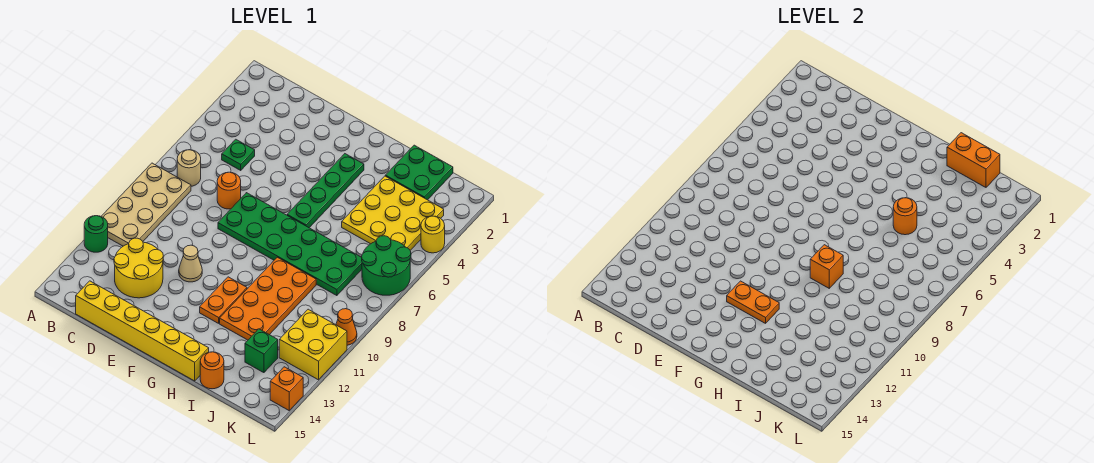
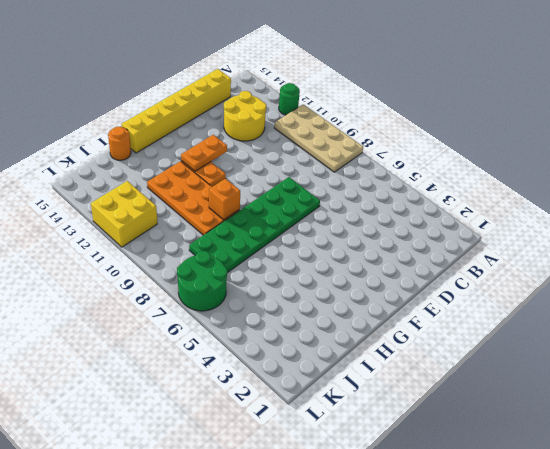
none -> tan 1x1 round brick [177,150,201,186]
none -> green 1x1 plate [222,139,255,170]
none -> orange 1x1 round brick [217,172,241,209]

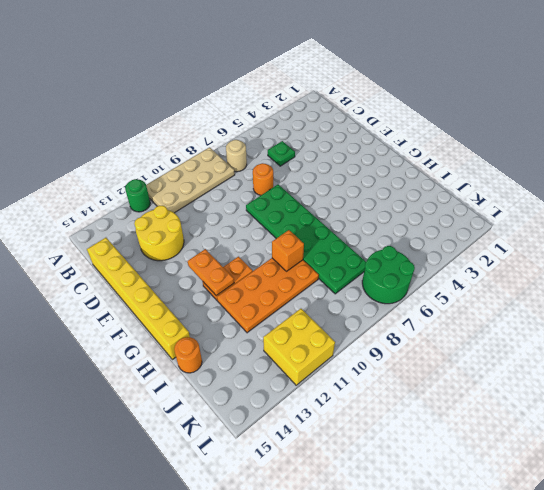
none -> tan 1x1 cone [179,245,202,282]
none -> green 1x4 plate [287,154,364,228]
none -> green 2x2 plate [385,145,453,200]

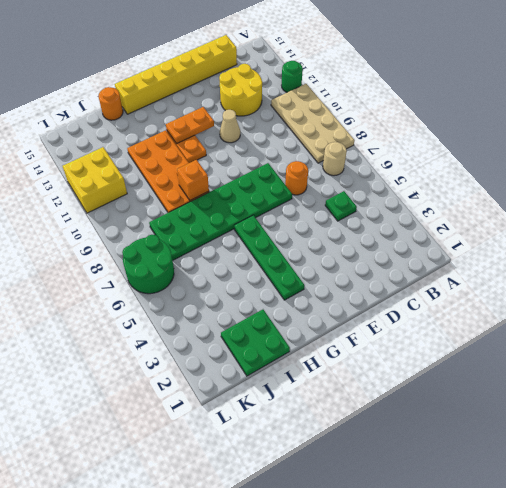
none -> yellow 3x3 plate [342,176,444,250]
none -> green 1x1 brick [245,329,278,373]
none -> yellow 1x1 round brick [421,216,445,253]

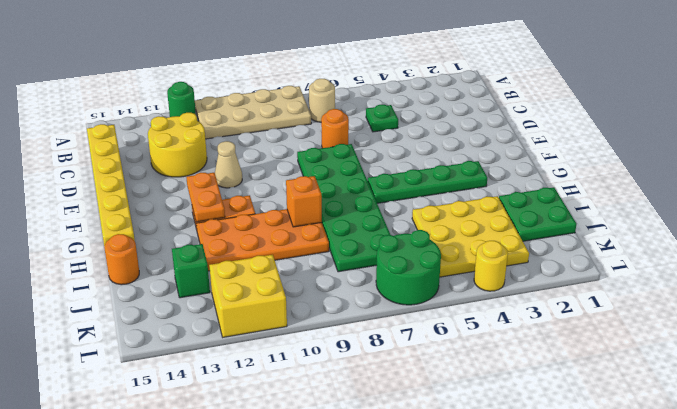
none -> orange 1x1 cone [336,309,357,345]
none -> orange 1x1 brick [270,367,303,410]
none -> orange 1x2 brick [947,133,1000,187]

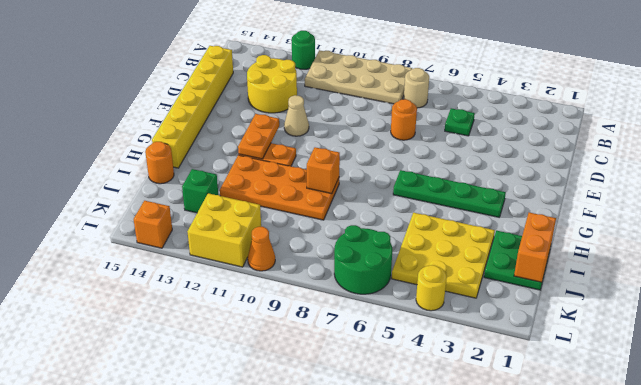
none -> green 2x6 plate [218,193,362,296]
none -> orange 1x1 round brick [893,198,917,235]

